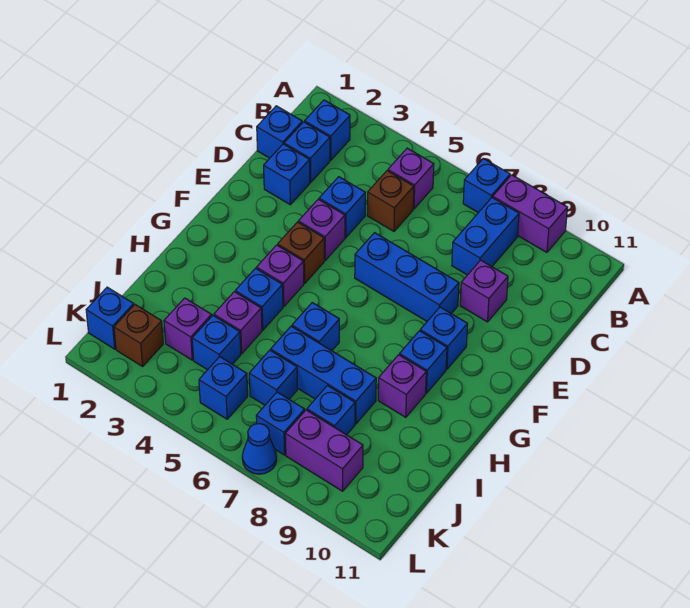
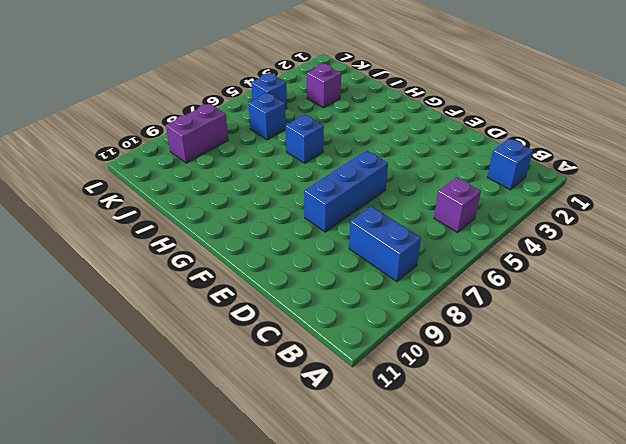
none -> blue 1x1 brick [463,159,510,213]
none -> purple 1x2 brick [493,175,568,252]
none -> blue 1x1 brick [257,106,302,158]
none -> blue 1x1 brick [284,122,330,182]

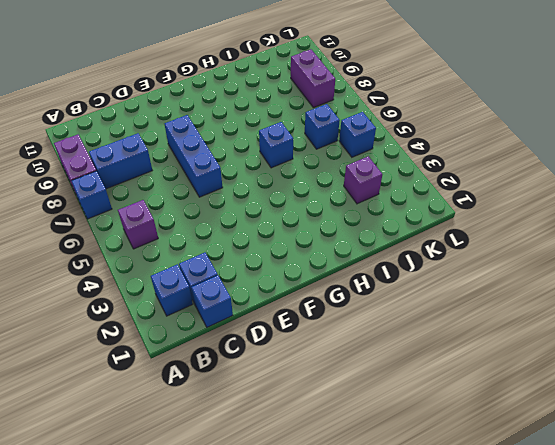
none -> brown 1x1 brick [367,171,414,231]
none -> blue 1x1 brick [264,144,310,205]
none -> blue 1x1 brick [319,177,365,238]
none -> purple 1x1 brick [460,260,508,322]

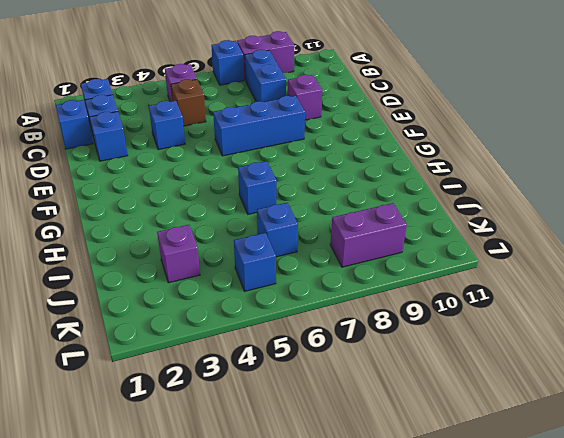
none -> purple 1x1 brick [298,199,345,260]
none -> brown 1x1 brick [278,222,324,283]
none -> blue 1x1 brick [420,307,468,369]
none -> purple 1x1 brick [257,245,304,307]

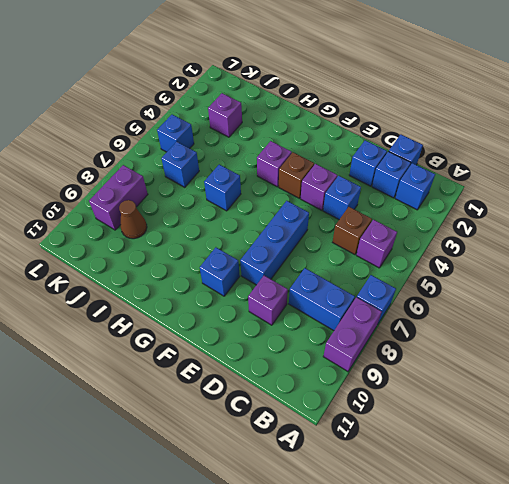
brown 1x1 cone [119,200,147,239] -> none
none -> blue 1x1 brick [400,331,447,393]
none -> blue 1x1 brick [235,268,283,330]
none -> purple 1x1 brick [378,355,426,417]
none -> purple 1x1 brick [214,292,262,354]

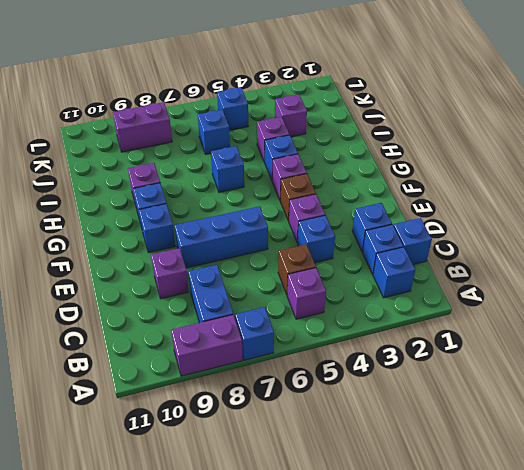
none -> blue 1x3 brick [271,326,376,424]
none -> blue 1x1 brick [192,316,241,370]
none -> blue 1x1 brick [307,386,355,435]
none -> blue 1x1 brick [86,287,134,349]

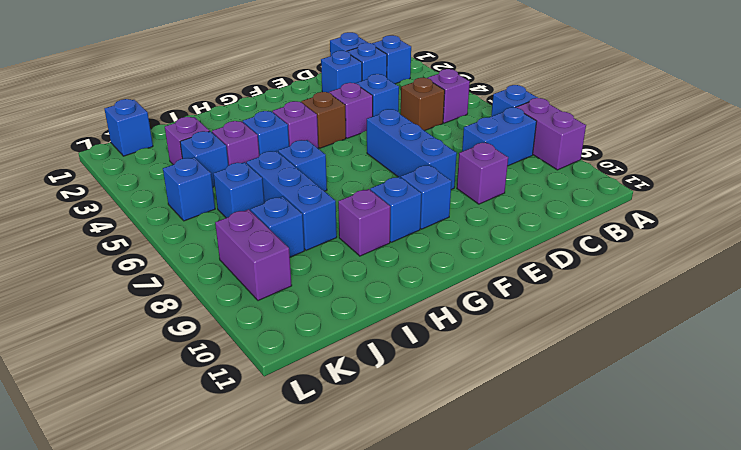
none -> brown 1x1 brick [114,305,163,366]
none -> blue 1x1 brick [256,392,305,455]
none -> blue 1x1 cone [242,424,277,474]

